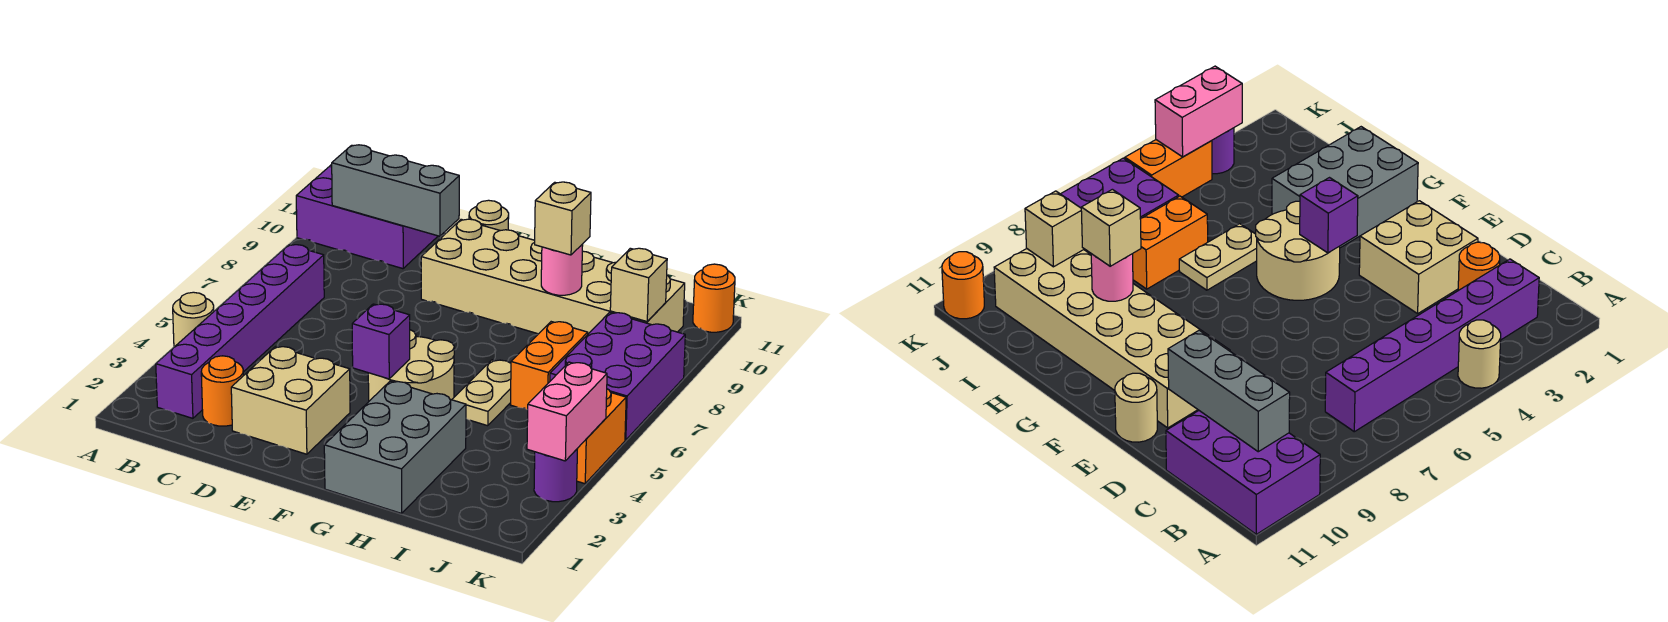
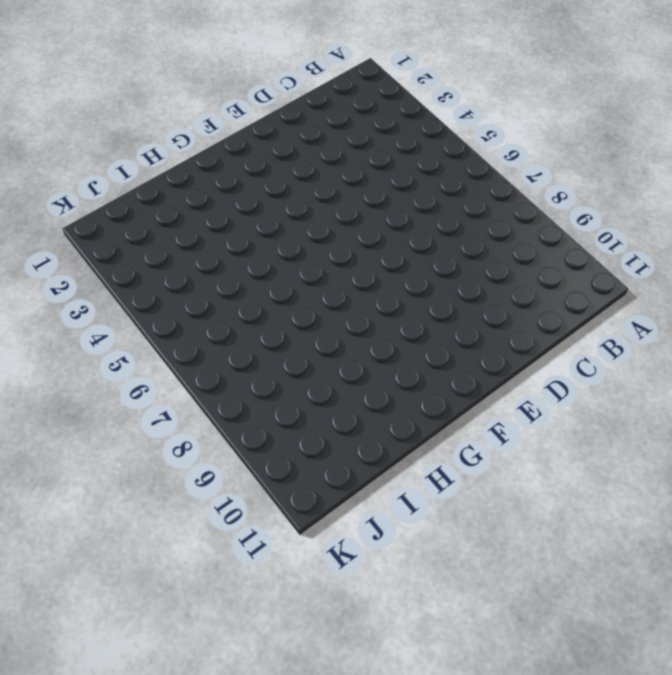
none -> tan 1x1 round brick [173,292,214,347]
none -> purple 2x3 brick [296,165,438,269]
none -> purple 1x6 brick [156,245,324,418]

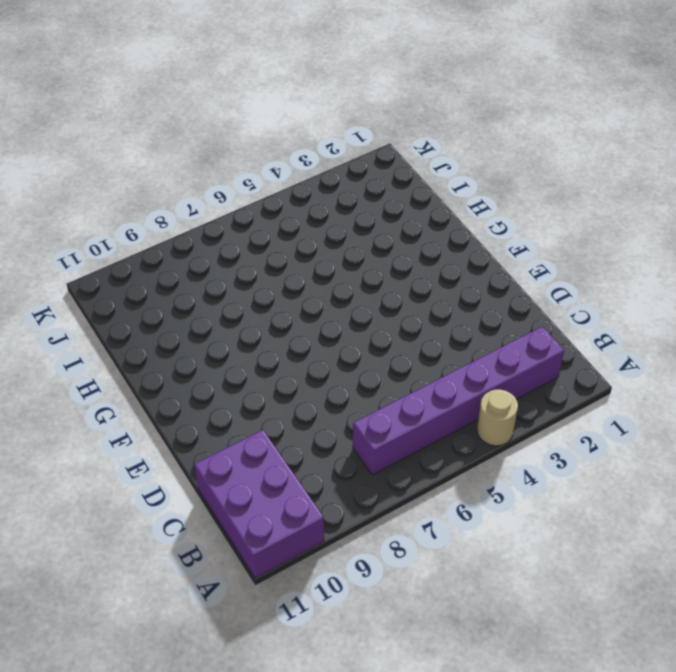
none -> orange 1x1 round brick [201,356,243,426]
none -> tan 2x2 brick [231,346,350,454]
none -> tan 2x6 brick [421,219,685,334]

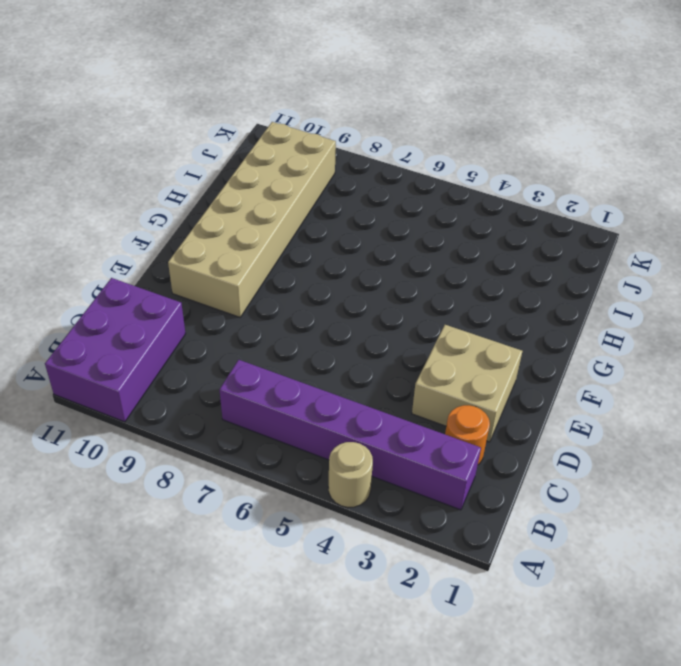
none -> tan 1x1 round brick [469,200,509,231]
none -> tan 2x2 round brick [368,330,454,401]
none -> grey 2x3 brick [324,381,466,513]

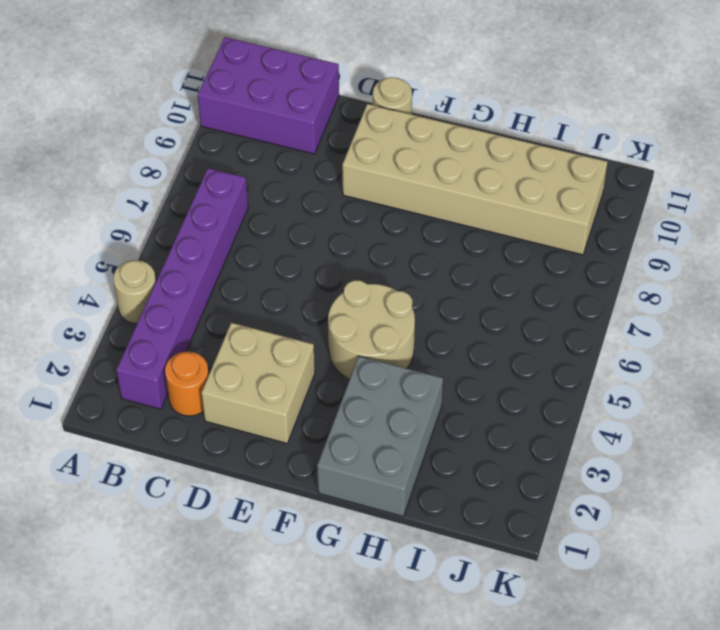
none -> tan 1x2 plate [452,360,511,426]
none -> orange 1x2 brick [510,322,588,410]
none -> purple 2x3 brick [550,313,685,440]

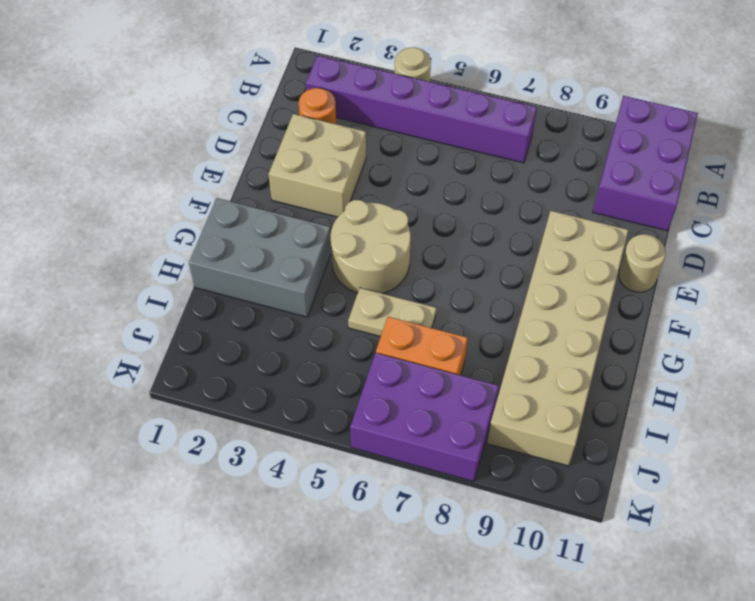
none -> purple 1x1 round brick [534,448,578,502]
none -> orange 1x2 brick [577,389,626,484]
none -> orange 1x1 round brick [693,264,735,332]

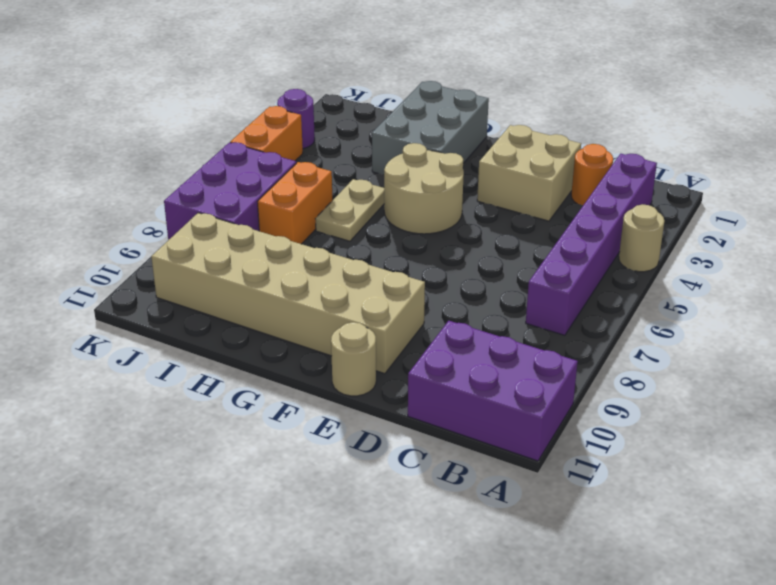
none -> orange 1x1 round brick [693,264,735,332]
none -> grey 1x3 brick [332,145,459,236]
none -> purple 1x1 brick [352,304,410,379]

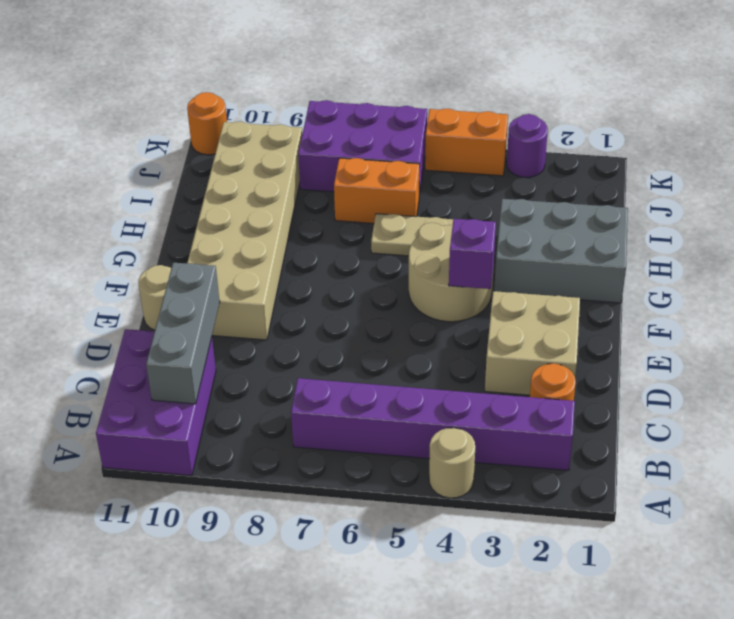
none -> pink 1x1 round brick [541,244,583,295]
none -> tan 1x1 brick [610,248,667,321]
none -> pink 1x2 brick [527,362,607,461]

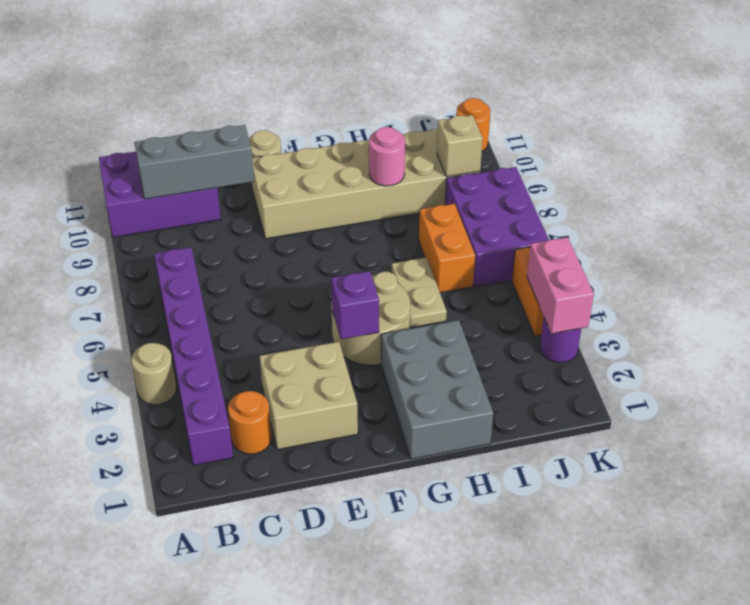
none -> tan 1x1 brick [535,182,591,255]

